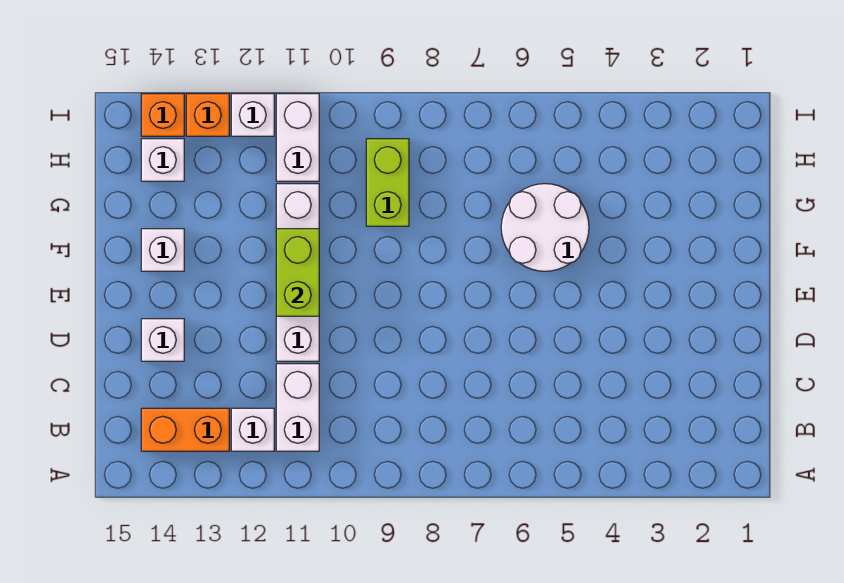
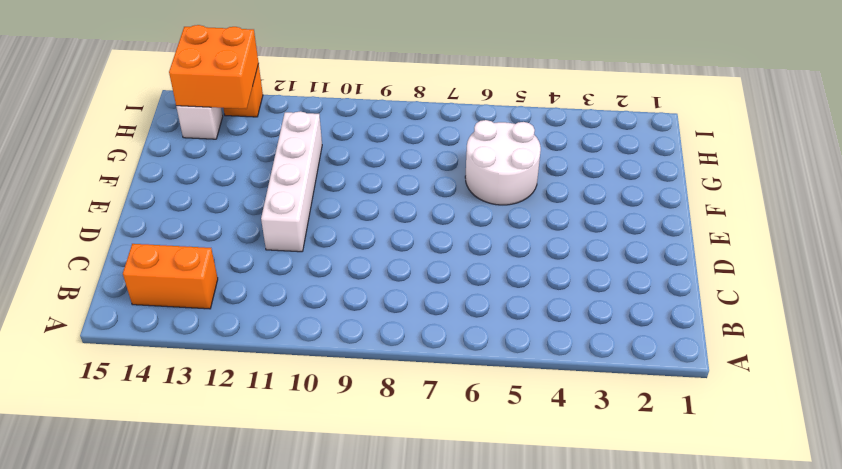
orange 2x2 brick [169,25,259,109] -> none
none -> white 1x2 brick [276,364,319,451]
none -> white 1x1 brick [231,408,274,451]
none -> white 1x1 brick [141,319,184,361]

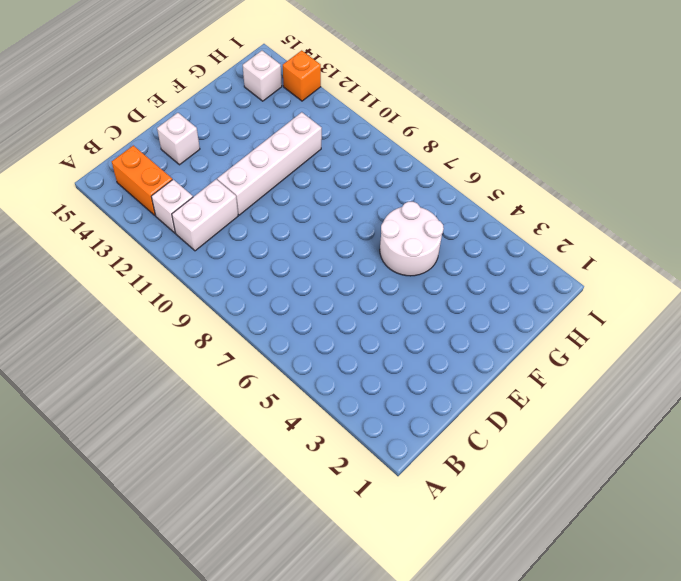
none -> white 1x1 brick [141,229,184,271]
none -> lime 1x2 brick [366,139,409,226]
none -> white 1x2 brick [276,94,319,181]

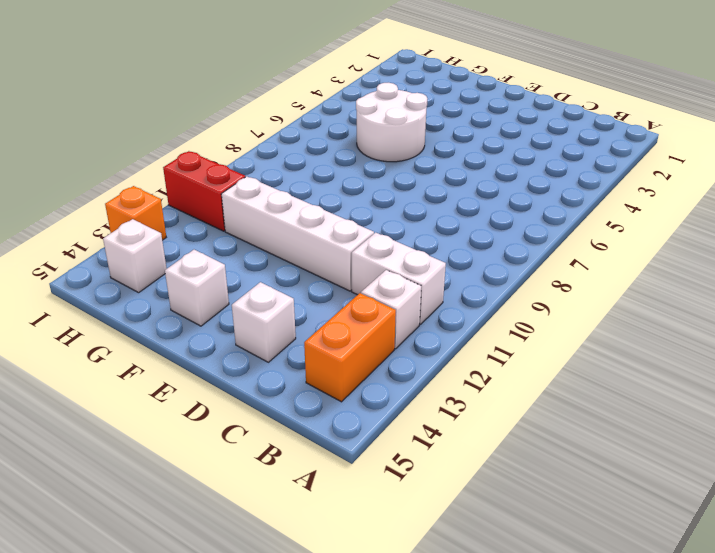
red 1x2 brick [163,151,245,231] -> white 1x2 brick [276,94,319,181]
none -> lime 1x2 brick [366,139,409,226]
none -> white 1x1 brick [231,94,274,136]
none -> orange 1x1 brick [141,94,184,136]

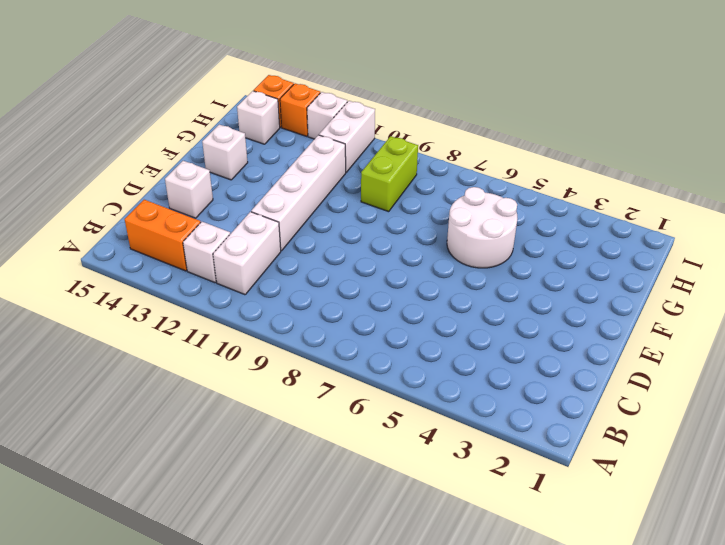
none -> lime 1x2 brick [276,229,319,316]

